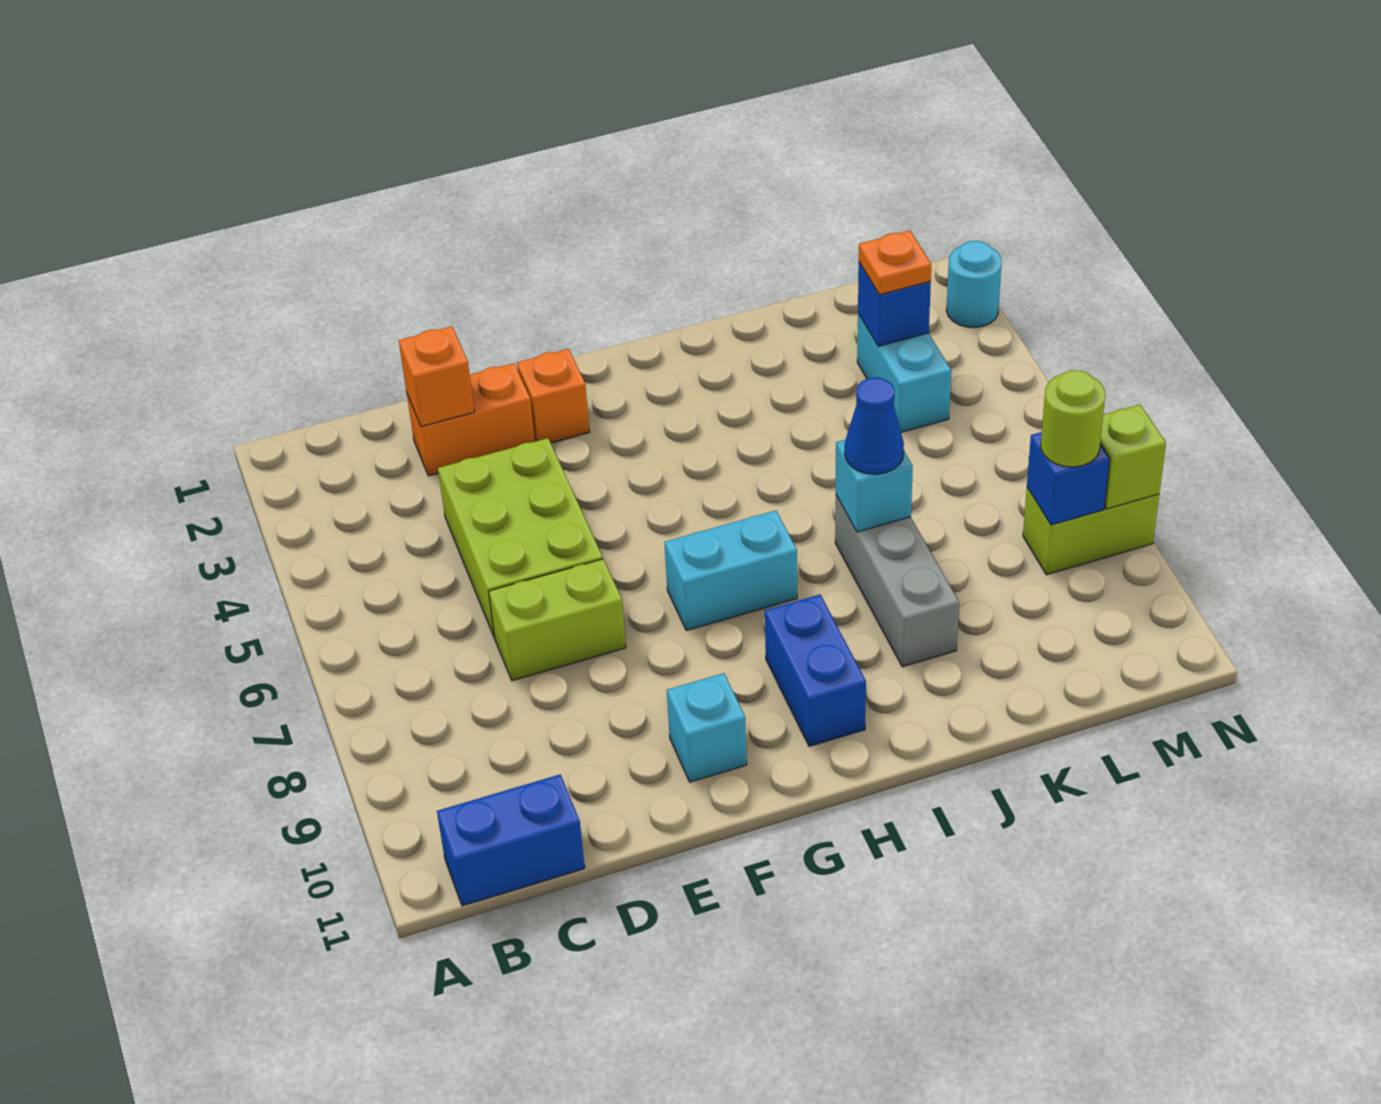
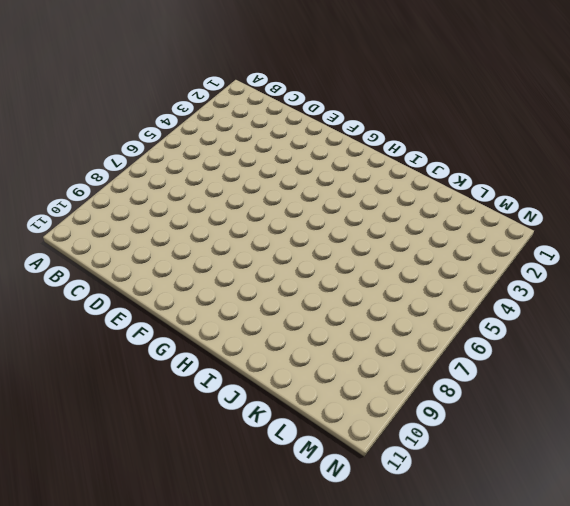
none -> blue 1x2 brick [437,774,585,906]
none -> orange 1x2 brick [407,363,535,476]
none -> lime 2x3 brick [438,438,603,637]

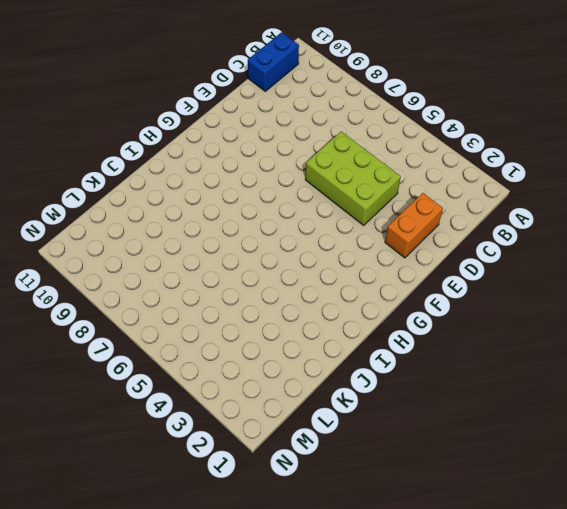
none -> lime 1x2 brick [489,559,626,681]
none -> orange 1x1 brick [517,349,590,443]
none -> cyan 1x1 brick [667,673,747,782]

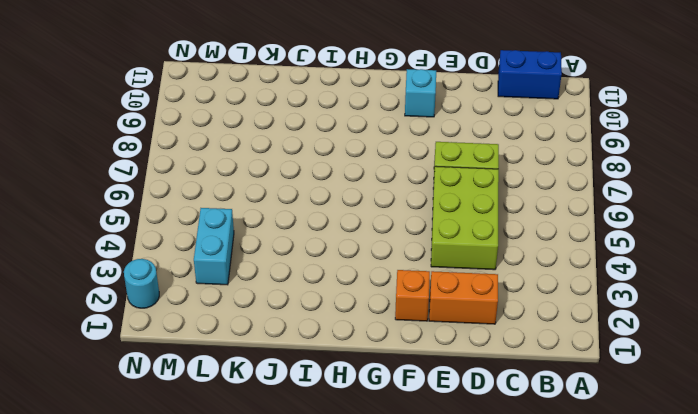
none -> cyan 1x2 brick [664,511,797,630]
none -> blue 1x2 brick [765,595,866,746]
none -> grey 1x3 brick [835,495,959,667]

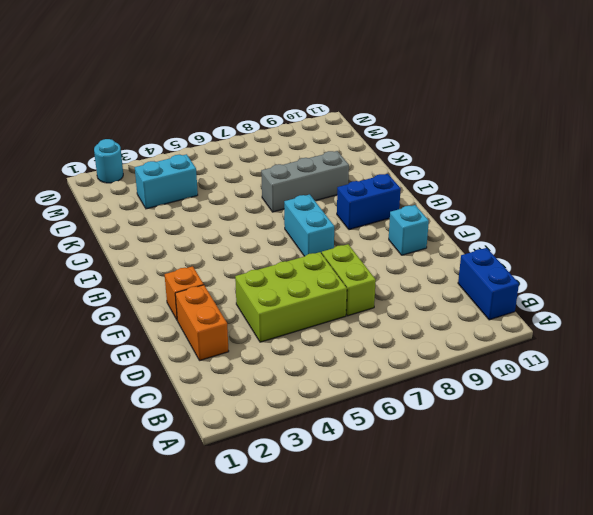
none -> lime 1x2 brick [1023,487,1159,575]
none -> orange 1x1 brick [399,326,474,427]
none -> cyan 1x1 brick [836,440,913,532]

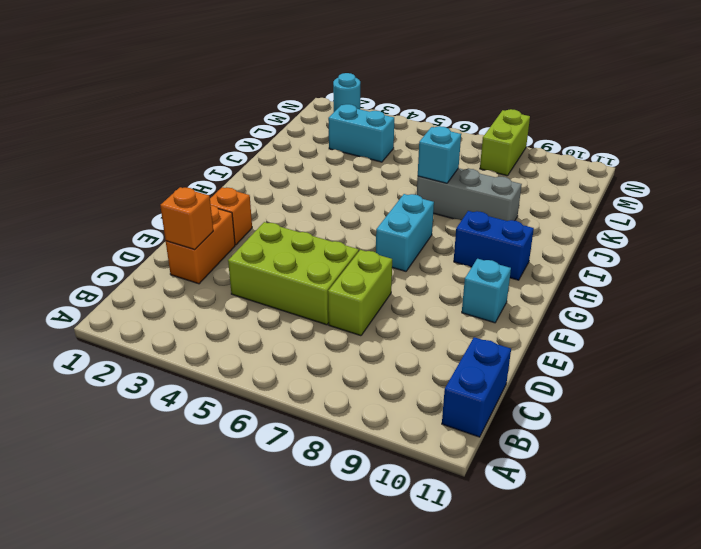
none -> blue 1x1 brick [858,262,931,346]
none -> blue 1x1 brick [1027,432,1110,525]
none -> lime 1x1 brick [1100,405,1166,509]

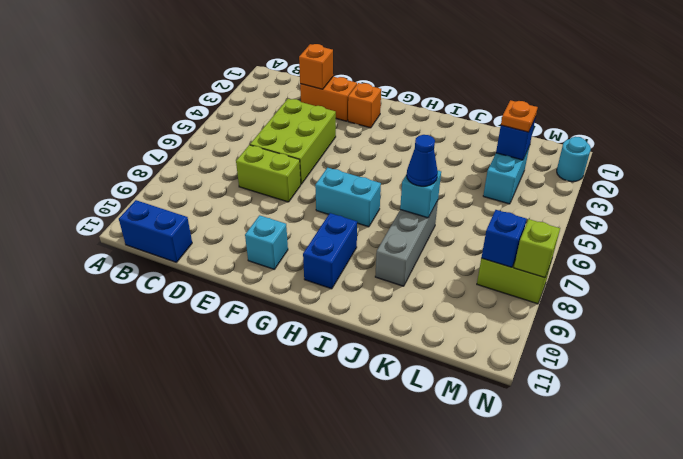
none -> lime 1x1 round brick [1041,370,1105,467]

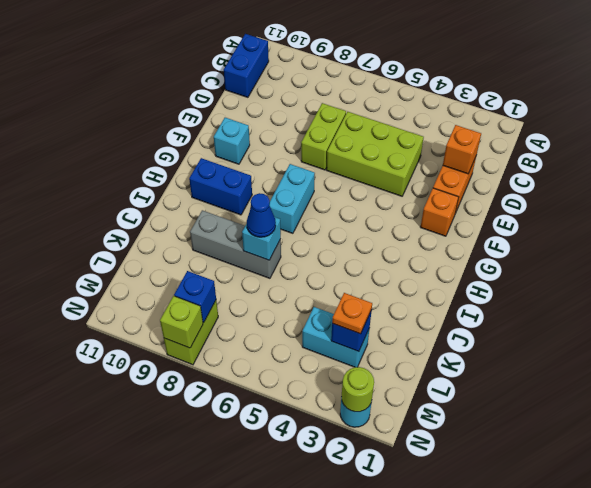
lime 1x1 round brick [341,367,374,412] -> lime 1x1 round brick moved to [1041,370,1105,467]

